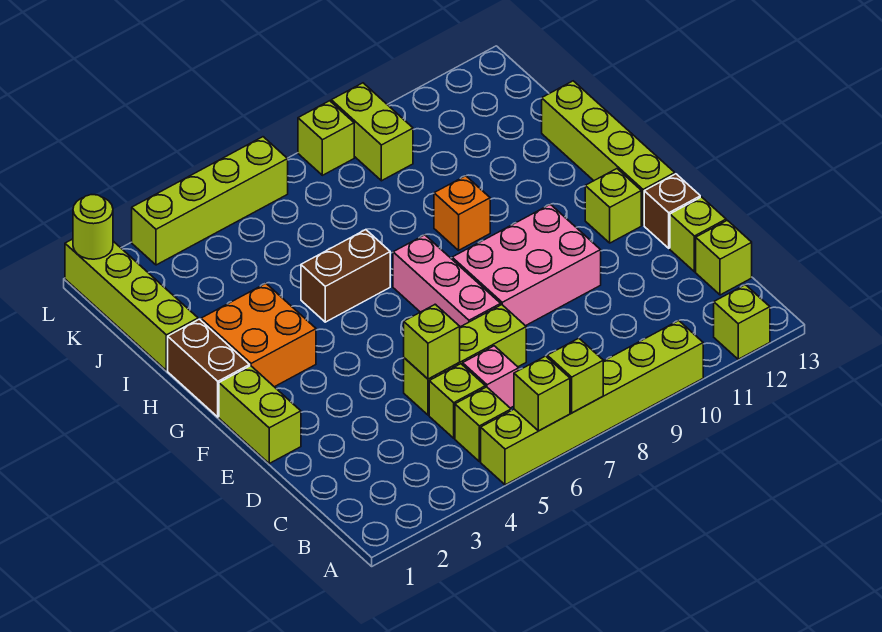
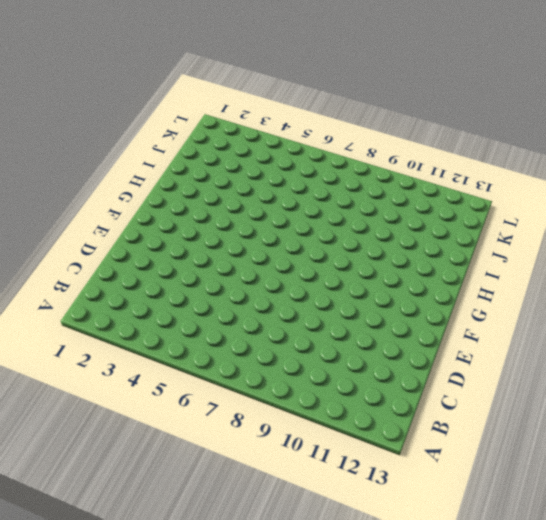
none -> lime 1x6 brick [481,321,703,485]
none -> lime 1x1 brick [714,285,770,359]
none -> lime 1x1 brick [455,387,511,462]

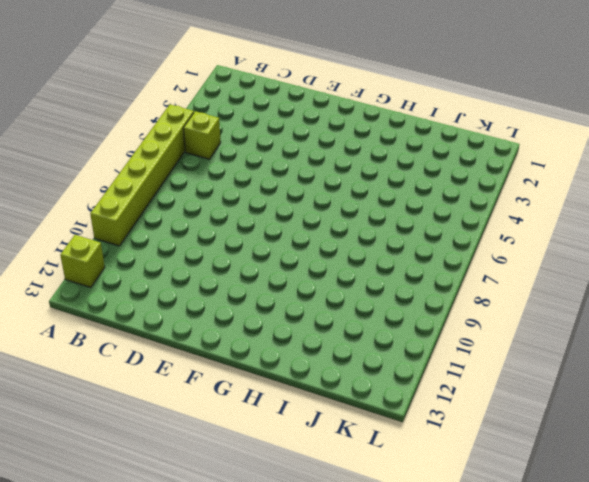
none -> lime 1x1 brick [429,364,485,438]
none -> pink 1x1 brick [463,346,519,408]
none -> lime 1x1 brick [696,220,752,295]

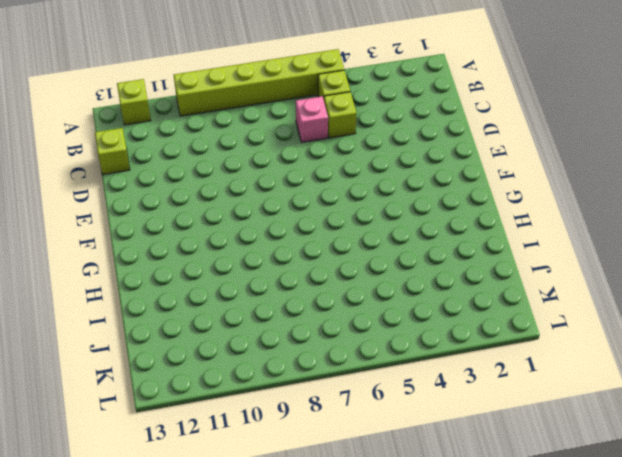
none -> lime 1x3 brick [404,305,526,415]
none -> lime 1x1 brick [670,197,726,272]
none -> lime 1x2 brick [219,366,301,463]

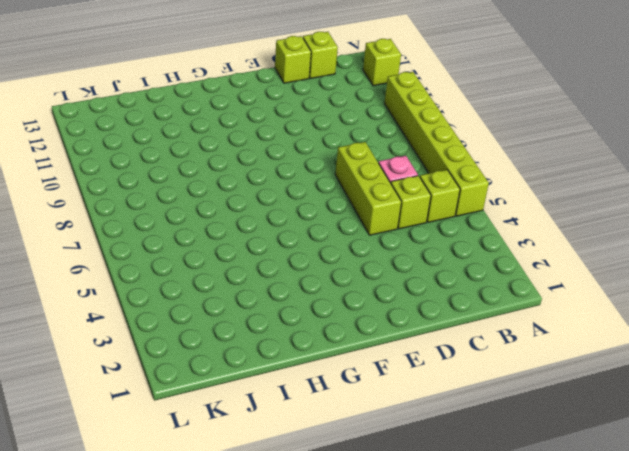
none -> lime 1x2 brick [219,366,301,463]
none -> pink 1x3 brick [393,235,501,327]
none -> pink 2x3 brick [452,204,601,326]

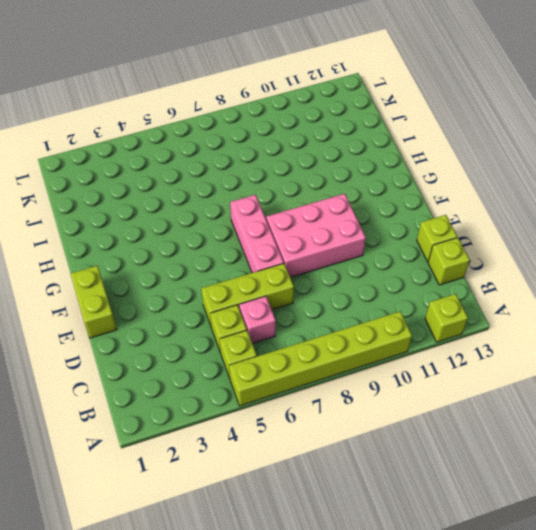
none -> brown 1x1 brick [644,174,700,248]
none -> lime 1x1 brick [585,169,641,243]
none -> lime 1x4 brick [542,81,675,225]

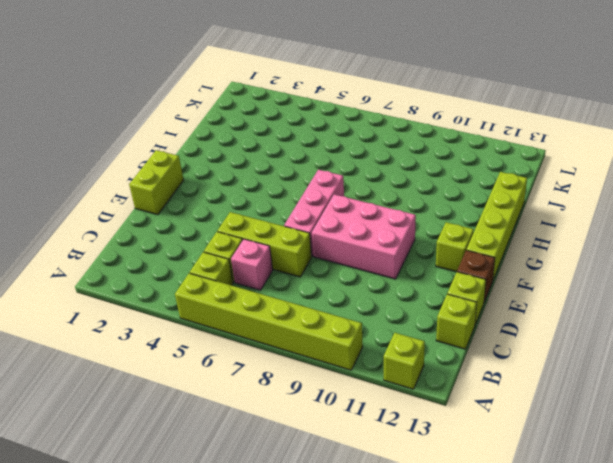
none -> brown 1x2 brick [168,319,250,417]
none -> orange 2x2 brick [201,284,316,387]
none -> brown 1x2 brick [301,230,390,322]

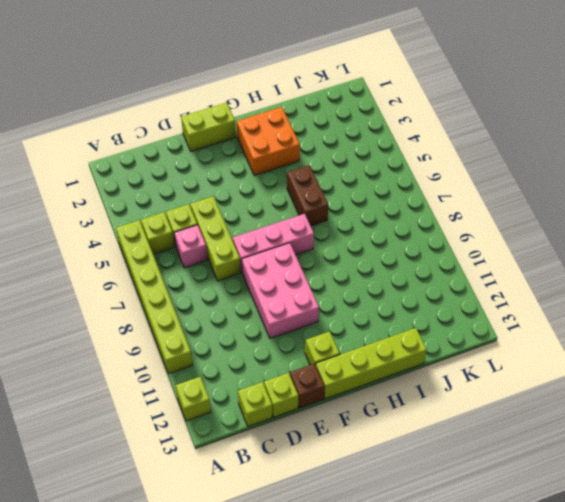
none -> brown 1x2 brick [168,319,250,417]
none -> orange 1x1 brick [434,176,490,250]
none -> lime 1x4 brick [65,239,198,371]

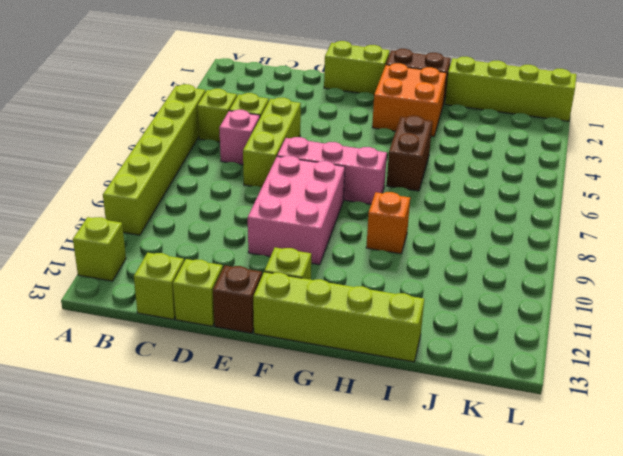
none -> lime 1x2 brick [331,83,413,181]
none -> lime 1x4 brick [132,137,288,265]
none -> lime 1x1 brick [298,101,354,175]

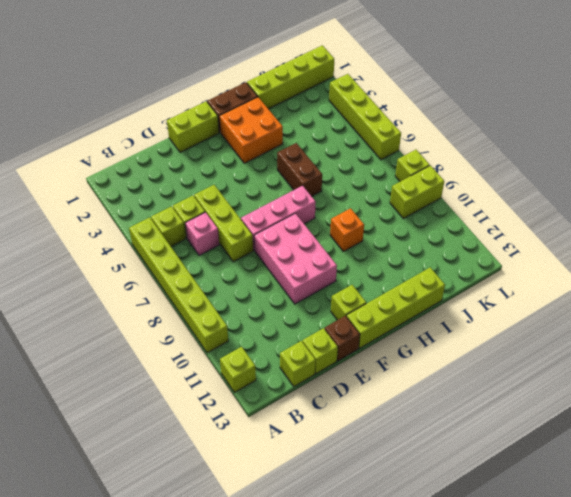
none -> lime 1x1 brick [514,356,570,431]
none -> lime 1x1 brick [547,338,603,413]
none -> lime 1x1 brick [404,304,460,379]

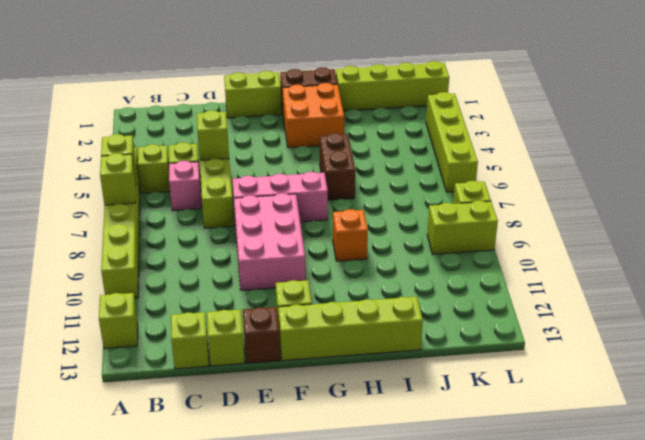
none -> lime 1x1 round brick [73,195,113,259]

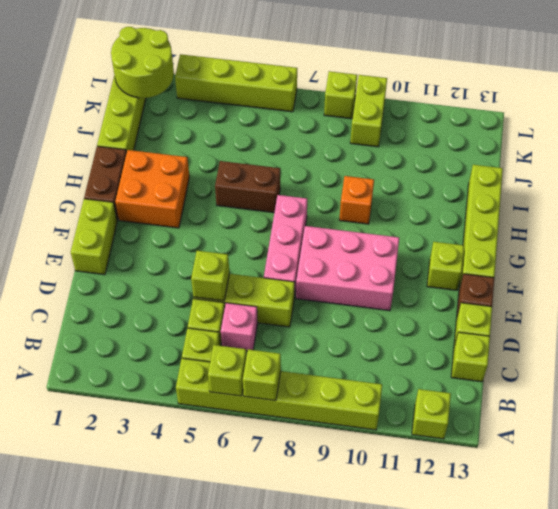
lime 2x2 round brick [111,27,174,98] -> lime 1x1 round brick [73,195,113,259]

